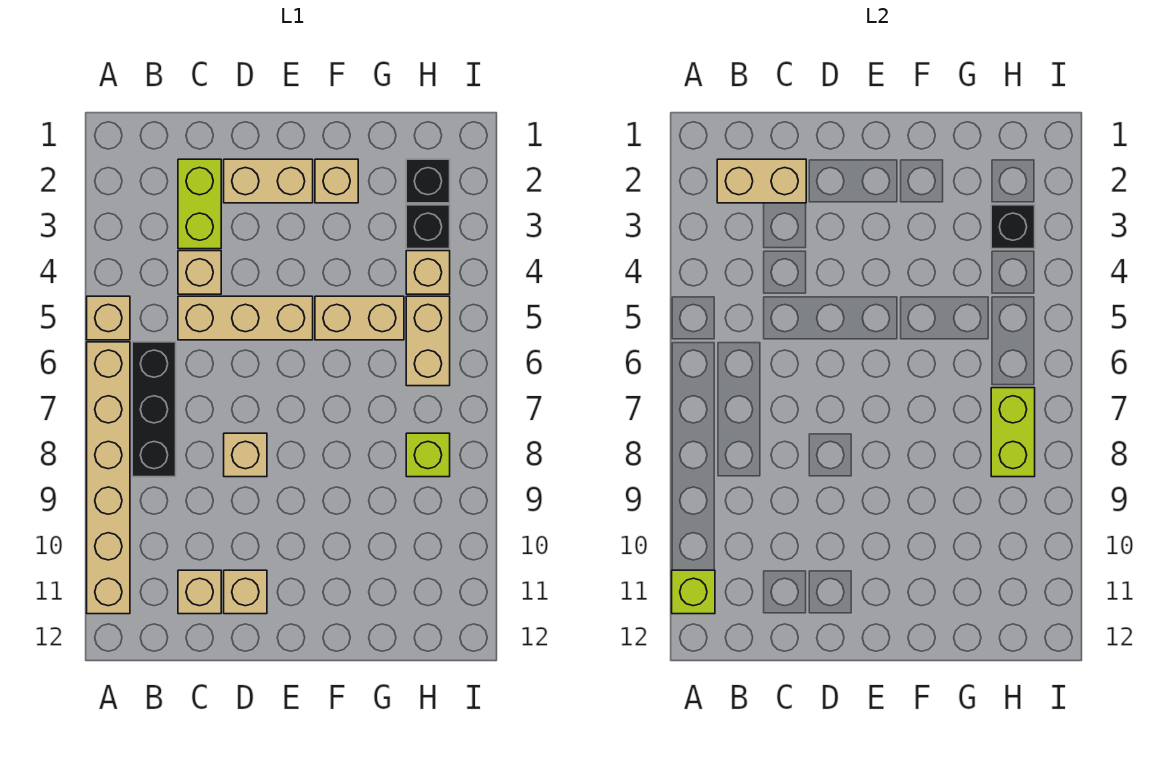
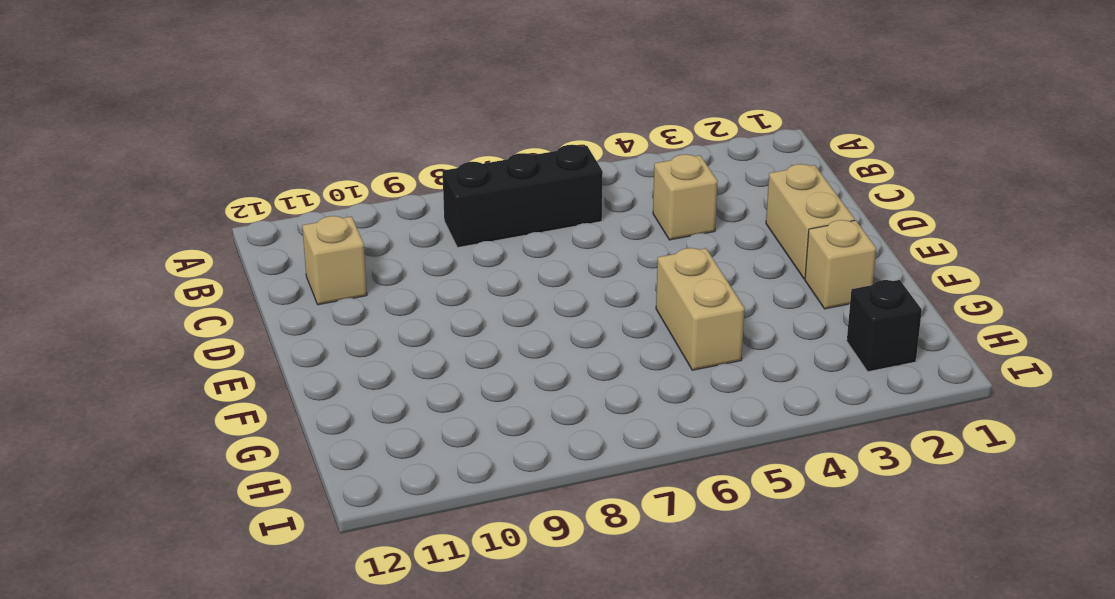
none -> tan 1x1 brick [87,296,130,340]
none -> tan 1x6 brick [87,342,130,614]
none -> lime 1x2 brick [178,159,221,249]

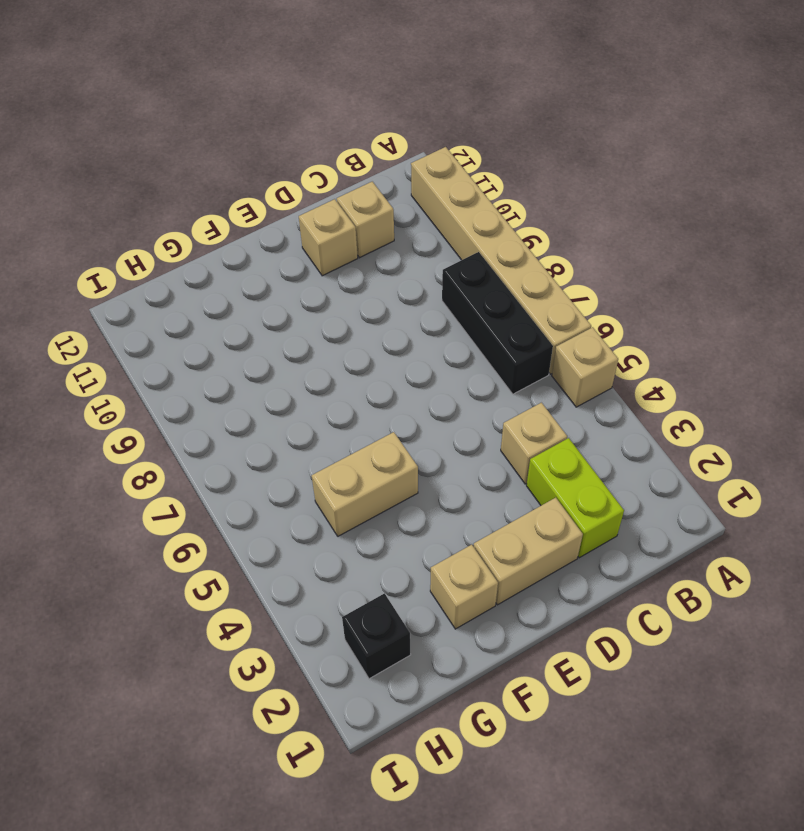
none -> tan 1x3 brick [178,296,313,340]
none -> tan 1x1 brick [224,433,267,477]
none -> black 1x1 brick [406,205,450,249]

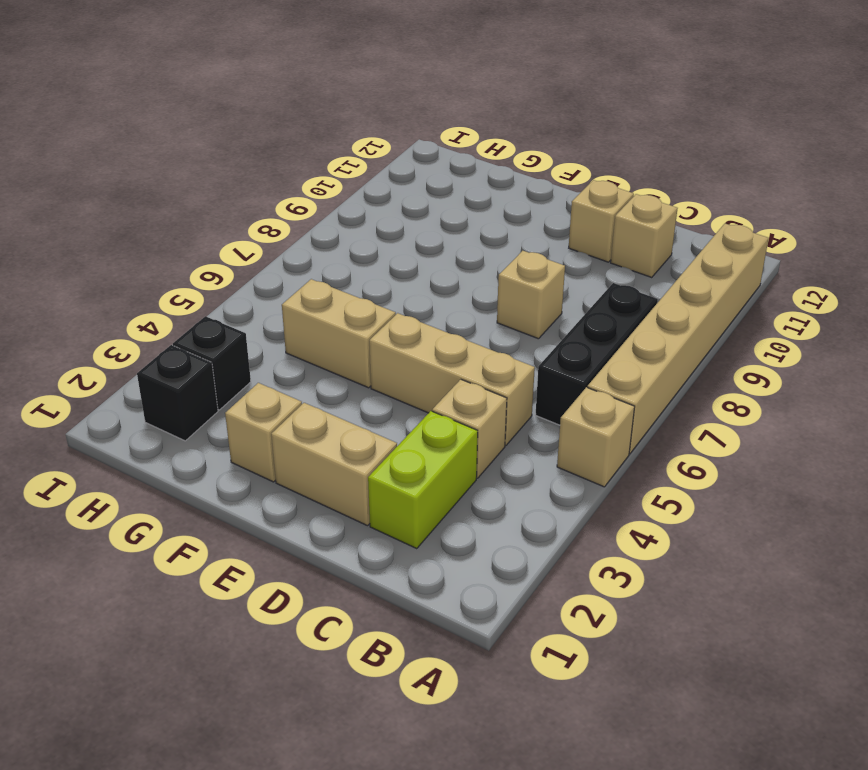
none -> tan 1x1 brick [406,251,450,294]
none -> tan 1x2 brick [406,296,450,386]
none -> lime 1x1 brick [406,433,450,477]

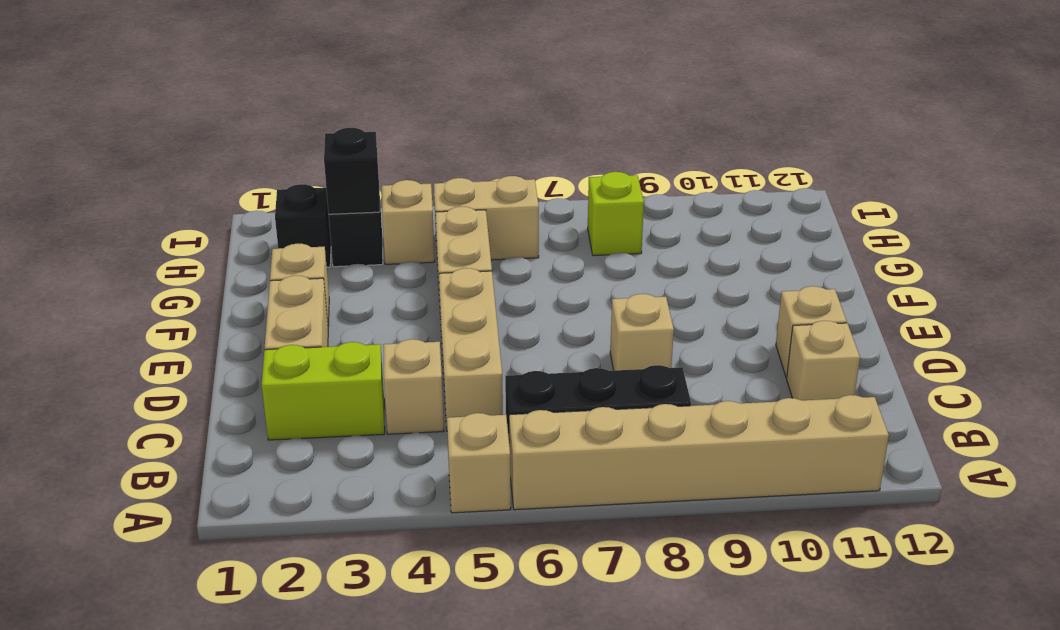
none -> lime 1x1 brick [672,570,715,614]
none -> tan 1x2 brick [717,159,806,203]
none -> lime 1x2 brick [991,388,1035,477]

